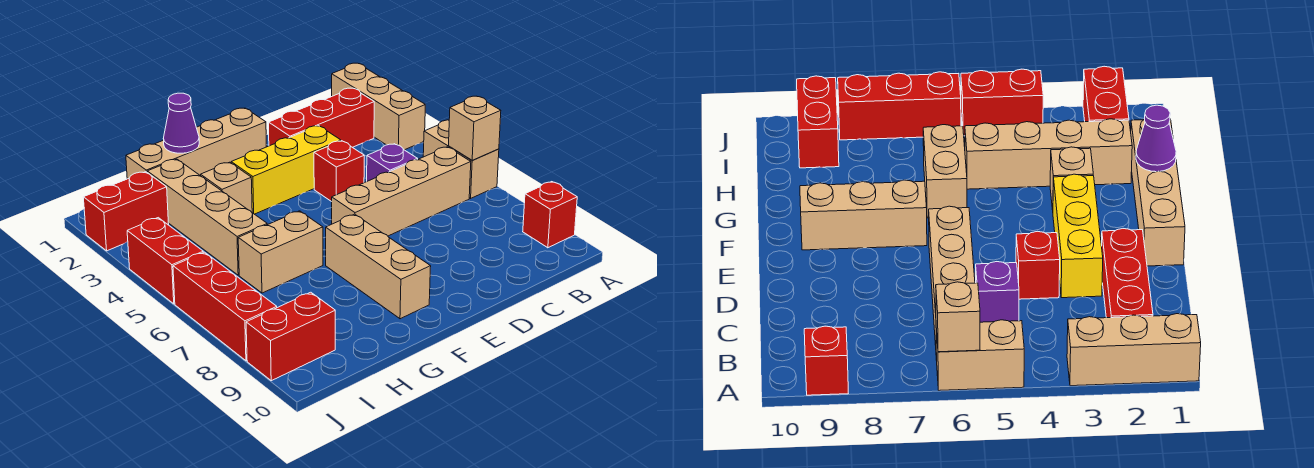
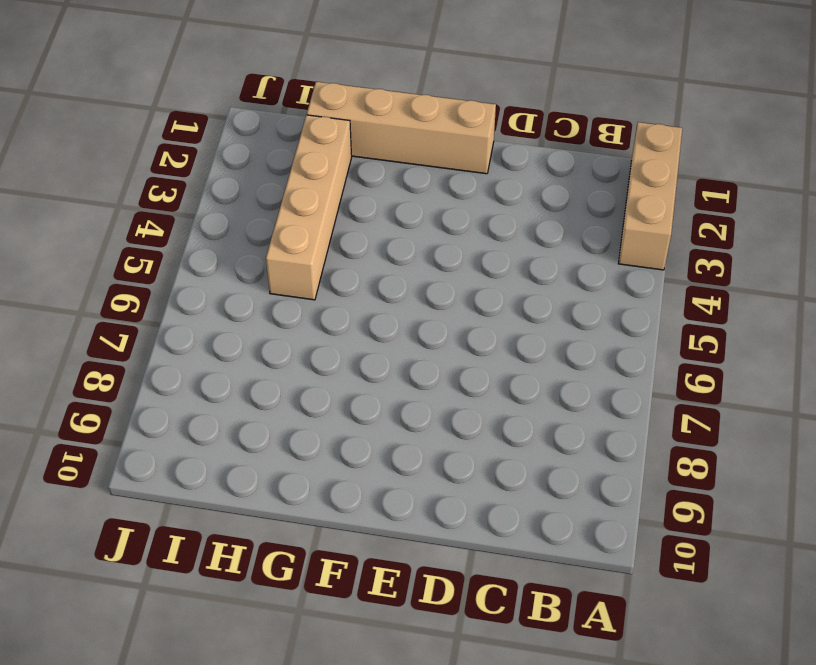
none -> tan 1x2 brick [423,120,499,198]
none -> red 1x1 brick [523,182,577,248]
none -> red 1x3 brick [269,88,374,147]

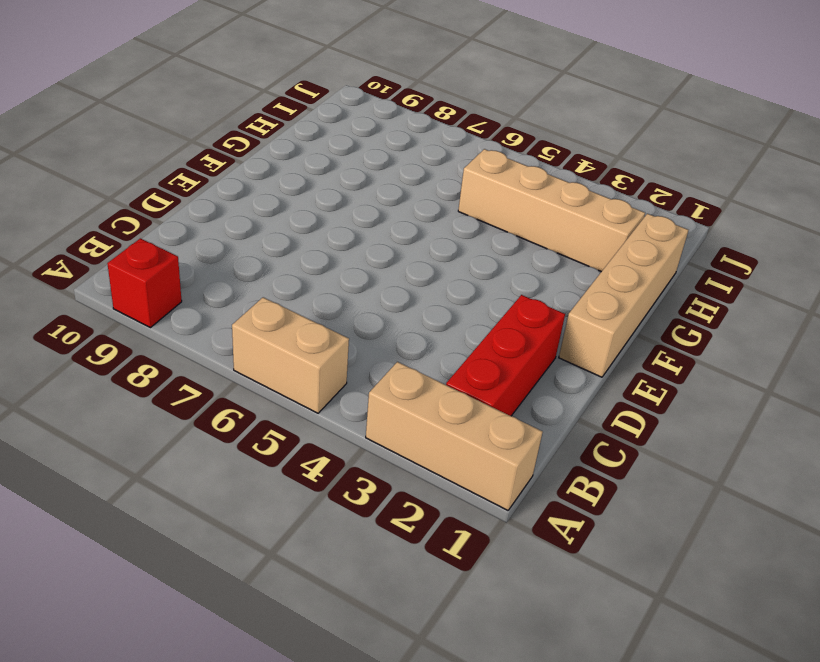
none -> tan 1x4 brick [332,147,471,236]
none -> purple 1x1 brick [367,144,417,181]
none -> yellow 1x3 brick [231,126,341,214]

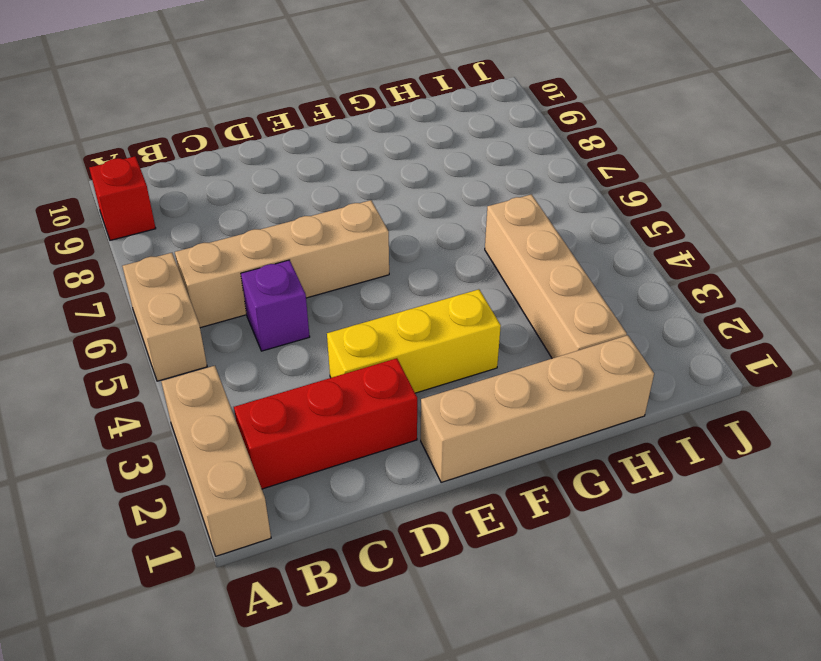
none -> red 1x1 brick [314,141,364,202]
none -> tan 1x3 brick [326,214,431,319]
none -> tan 1x1 brick [201,162,252,212]

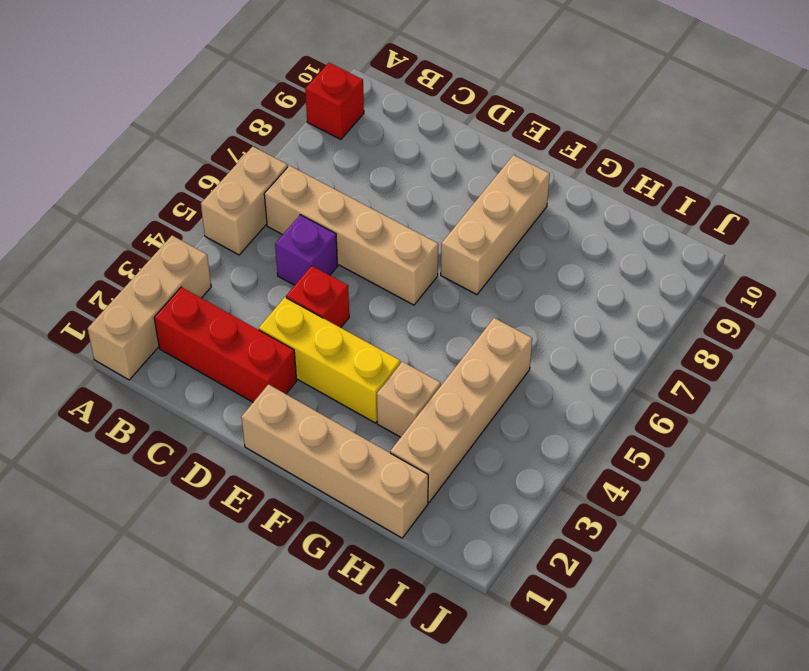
none -> tan 1x2 brick [238,211,323,293]
none -> red 1x2 brick [83,172,169,251]
none -> red 1x2 brick [246,292,335,381]

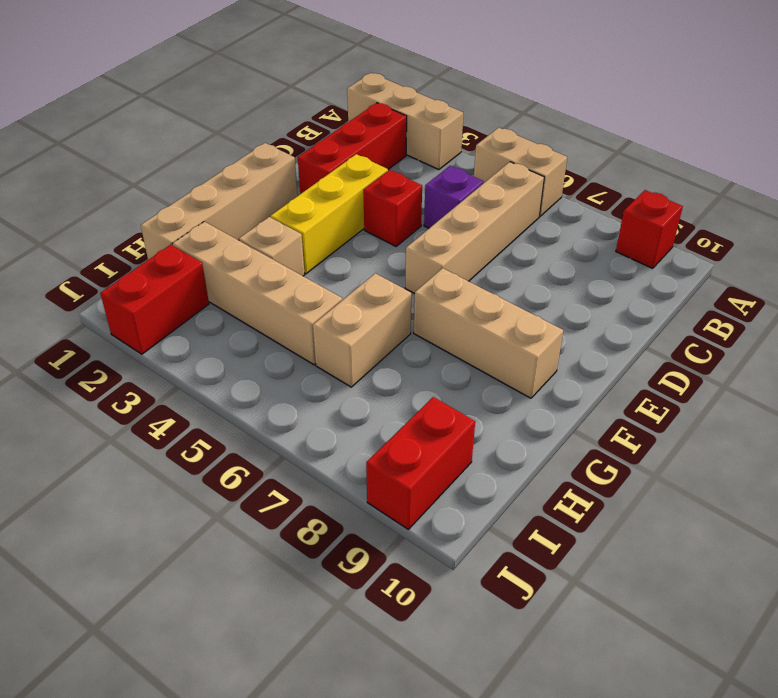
none -> red 1x2 brick [127,218,203,304]
none -> red 1x3 brick [173,252,277,361]
none -> tan 1x1 brick [449,96,501,160]

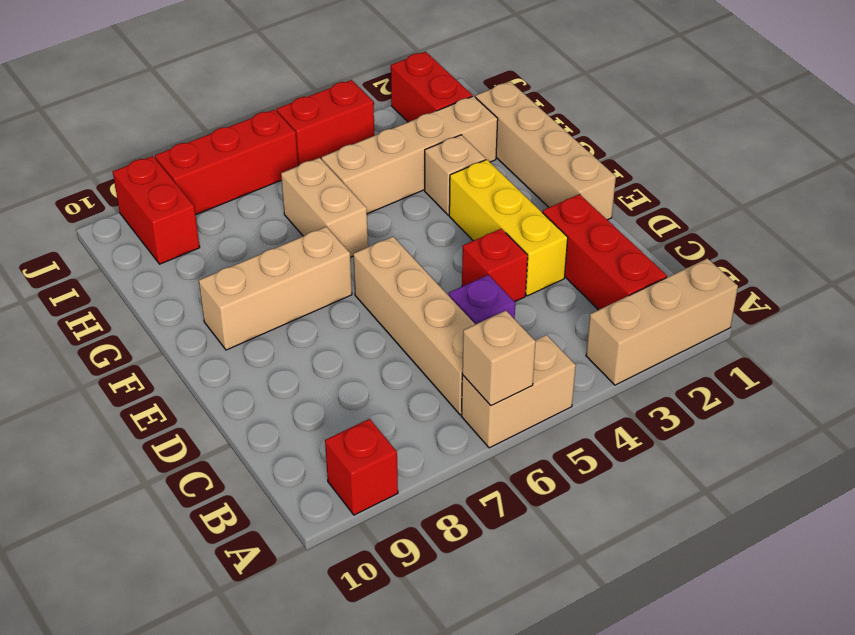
none -> purple 1x1 cone [163,93,199,153]

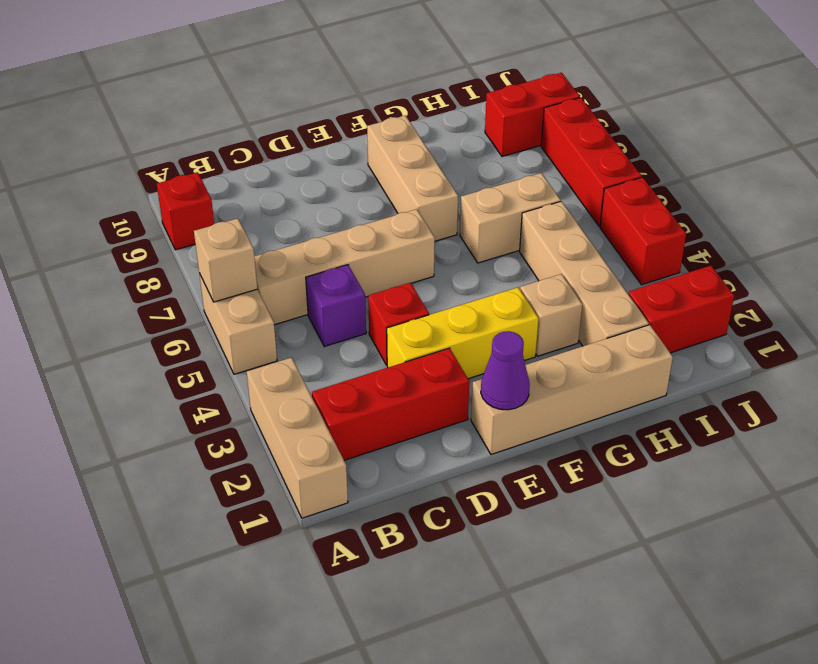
purple 1x1 cone [481,331,530,410] -> purple 1x1 cone moved to [163,93,199,153]

